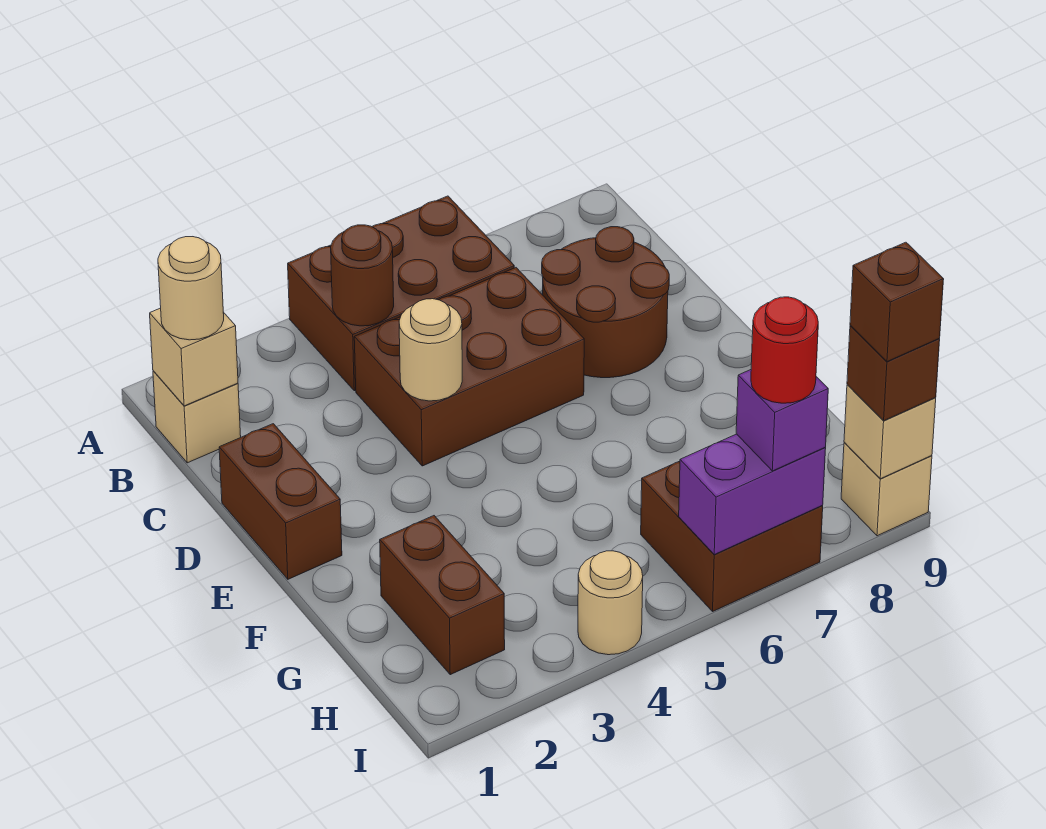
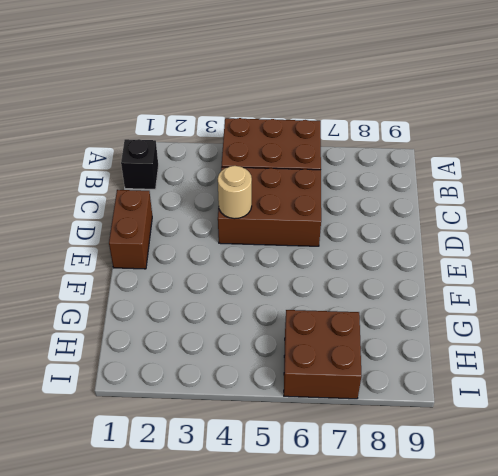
black 1x1 brick [121,139,159,189] -> tan 1x1 brick [153,371,241,463]
none -> brown 2x2 round brick [542,227,669,378]
none -> brown 1x2 brick [380,516,505,675]
none -> tan 1x1 round brick [578,551,643,655]

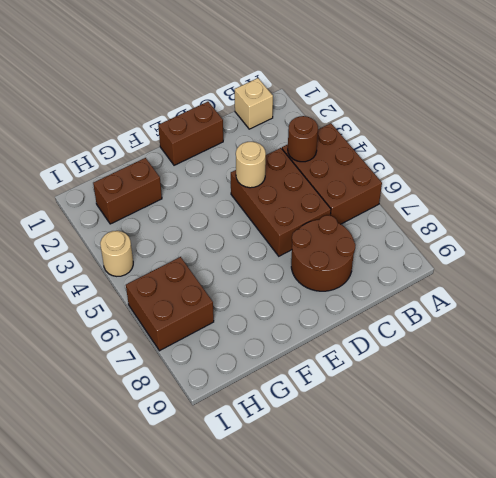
none -> tan 1x1 brick [841,442,932,536]
none -> tan 1x1 brick [150,308,238,406]
none -> purple 1x2 brick [679,434,826,555]

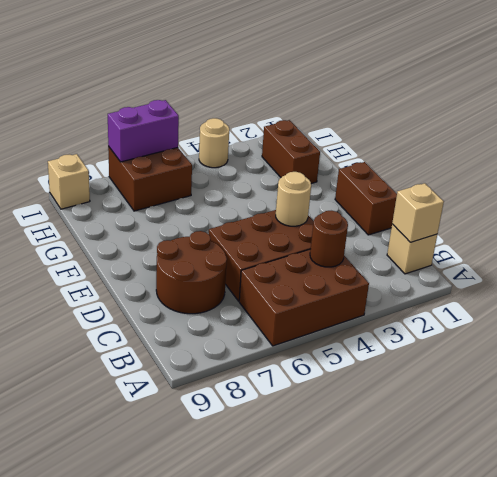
none -> tan 1x1 brick [844,385,936,479]
none -> tan 1x1 round brick [158,237,224,340]
none -> purple 1x1 brick [736,370,828,471]

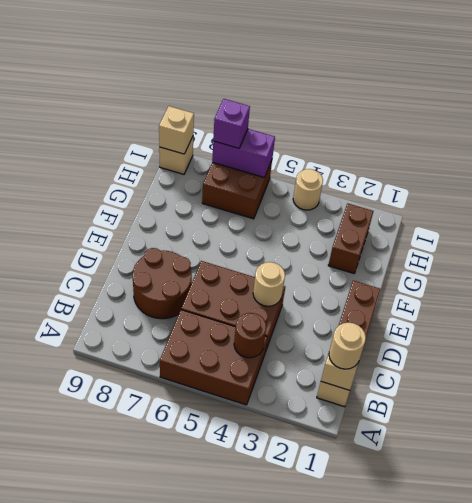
none -> brown 1x1 brick [847,325,940,421]
none -> red 1x1 round brick [751,297,818,403]
none -> brown 1x1 brick [850,242,944,362]

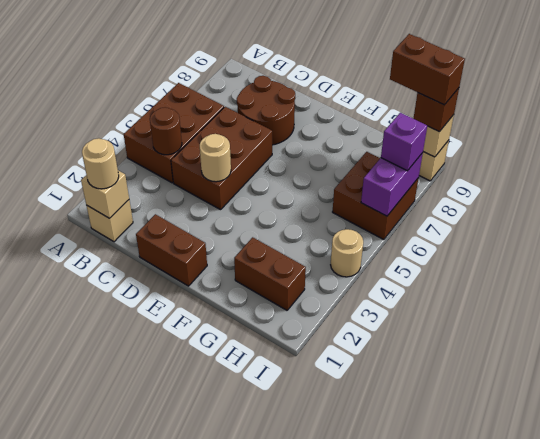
brown 1x2 brick [390,34,465,105] -> brown 1x1 brick [850,242,944,362]
none -> red 1x1 round brick [751,297,818,403]

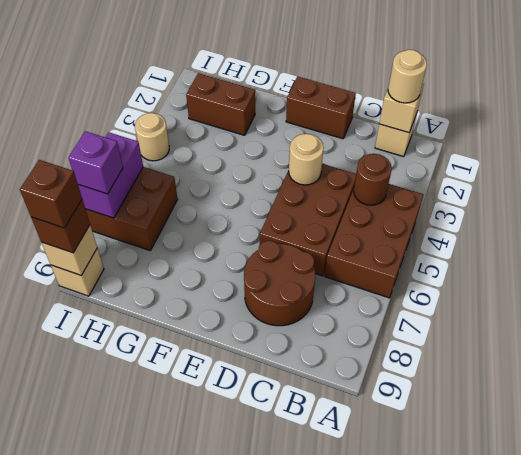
none -> red 1x1 round brick [751,297,818,403]

